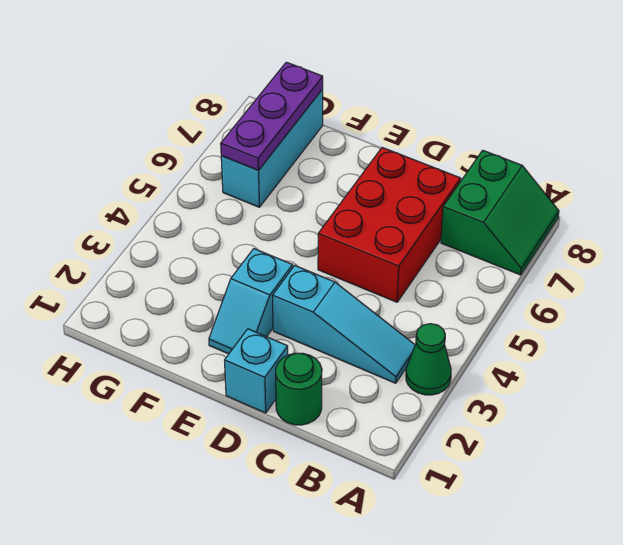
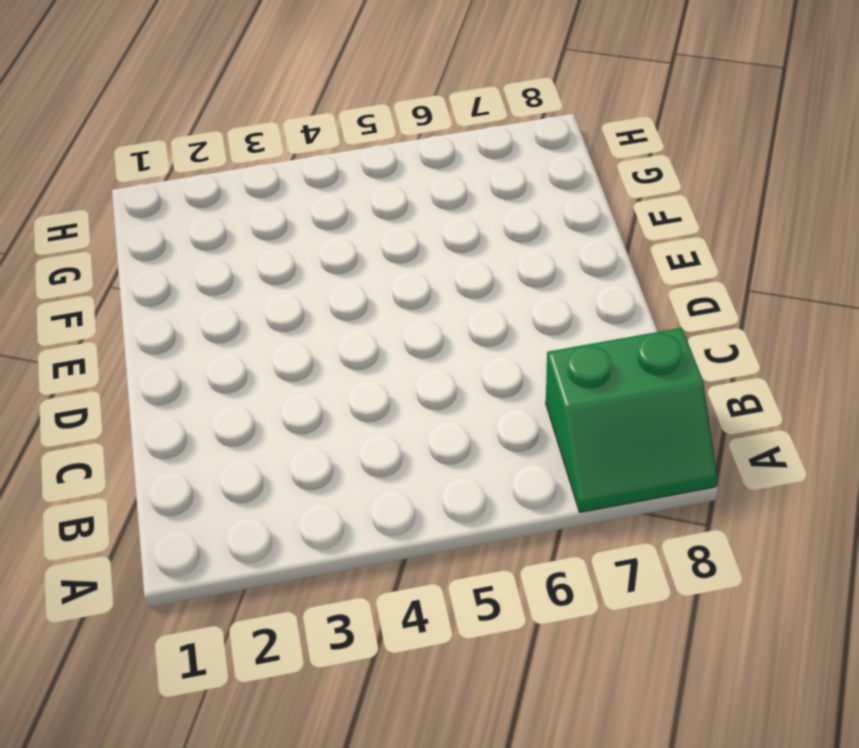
none -> green 1x1 cone [406,324,451,395]
none -> cyan 1x3 slope [273,266,415,383]

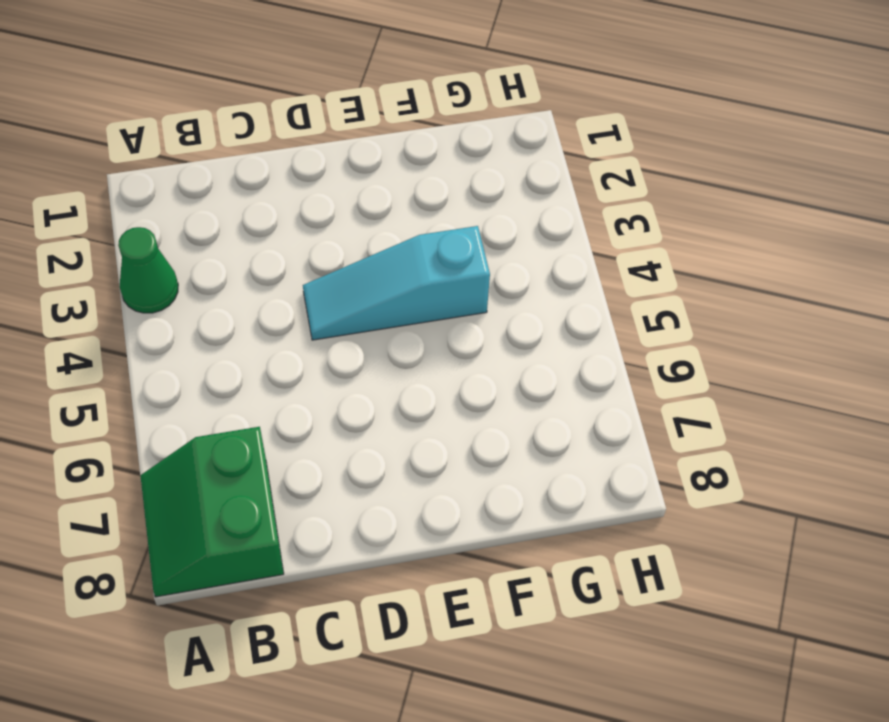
cyan 1x3 slope [303,226,490,340] -> cyan 1x3 slope moved to [273,266,415,383]
none -> green 1x1 round brick [276,353,322,425]
none -> red 2x3 brick [318,148,461,302]

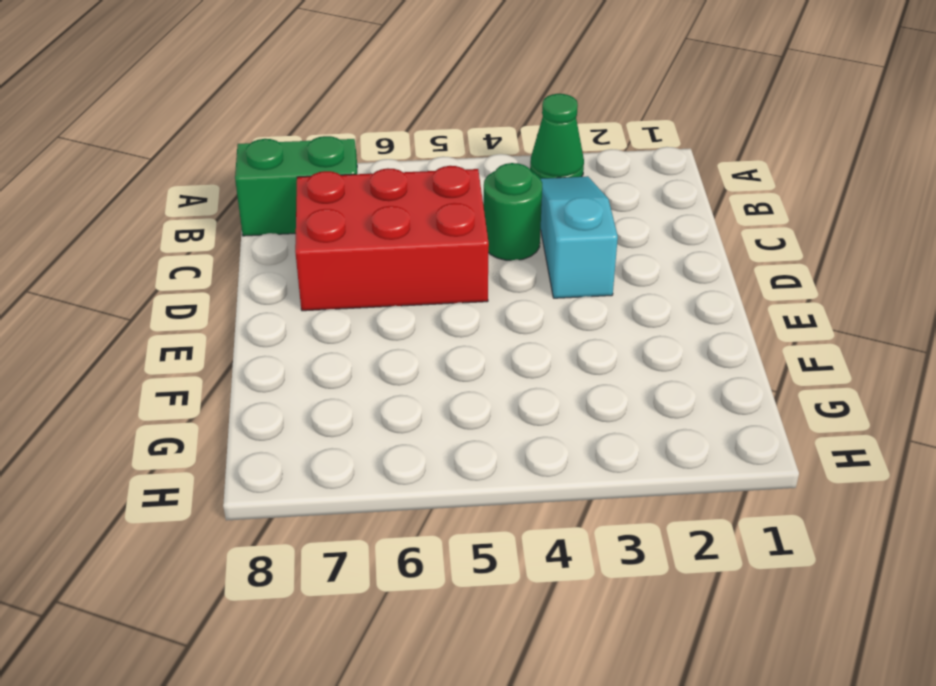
green 1x1 round brick [483,163,542,260] -> green 1x1 round brick moved to [276,353,322,425]
none -> cyan 1x1 brick [225,329,288,413]
none -> cyan 1x2 slope [209,249,293,354]

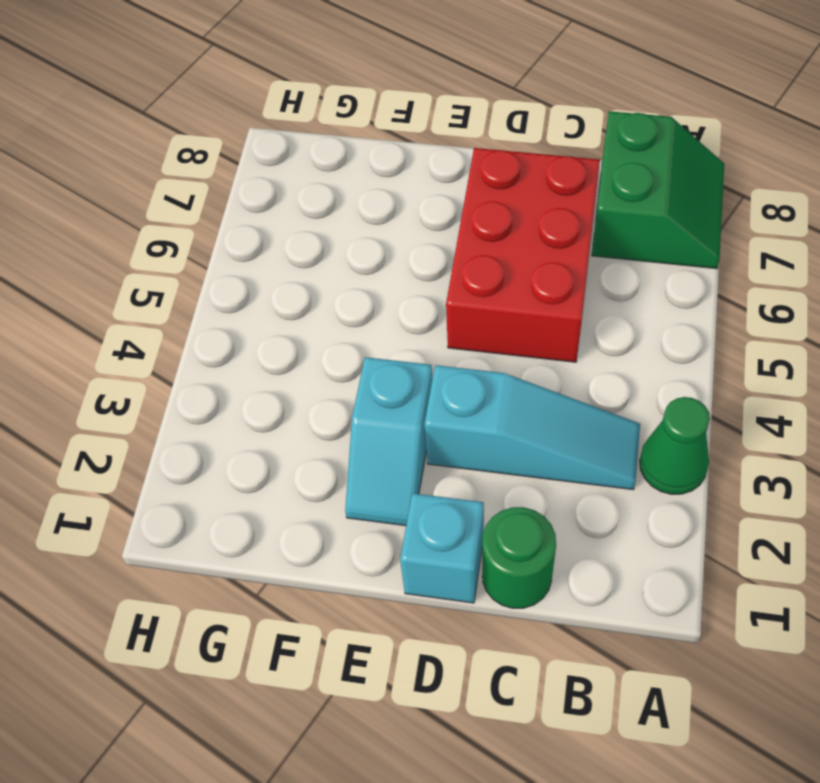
none -> cyan 1x3 brick [221,89,323,207]
none -> purple 1x3 plate [221,62,323,170]

